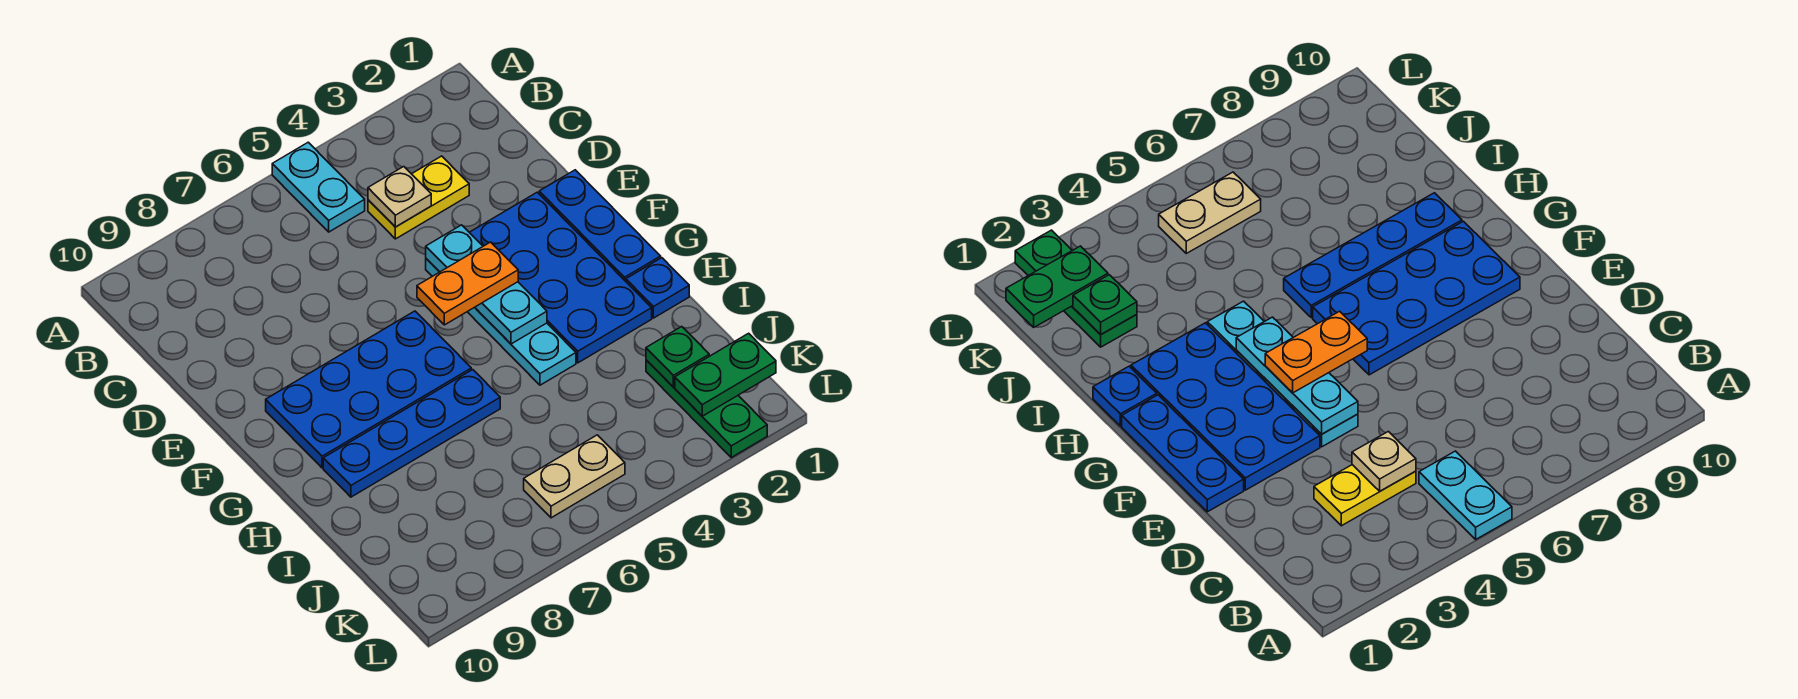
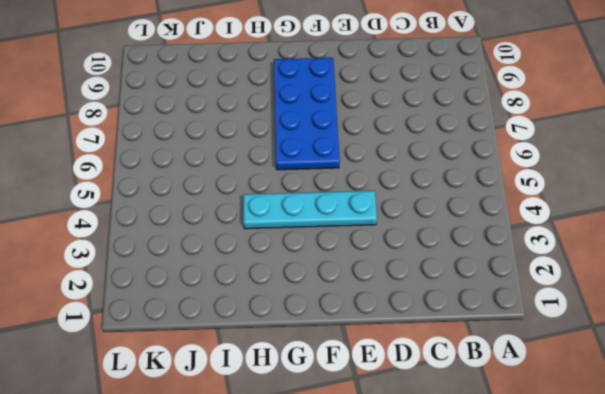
none -> cyan 1x2 plate [272,142,365,232]
none -> yellow 1x2 plate [368,156,469,239]
none -> blue 1x3 plate [539,170,661,281]

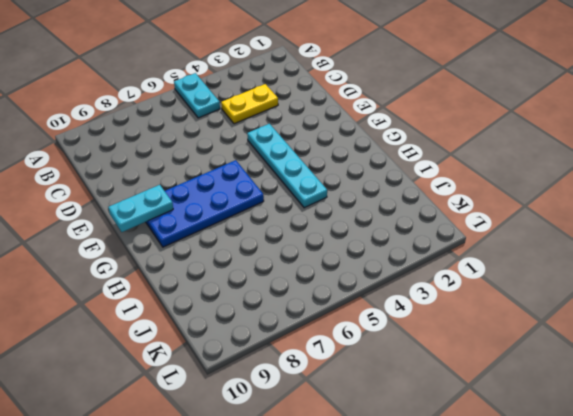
cyan 1x2 plate [108,185,173,232] -> none
none -> blue 1x3 plate [539,170,661,281]
none -> blue 2x4 plate [469,192,652,363]
none -> blue 1x1 plate [626,258,689,318]

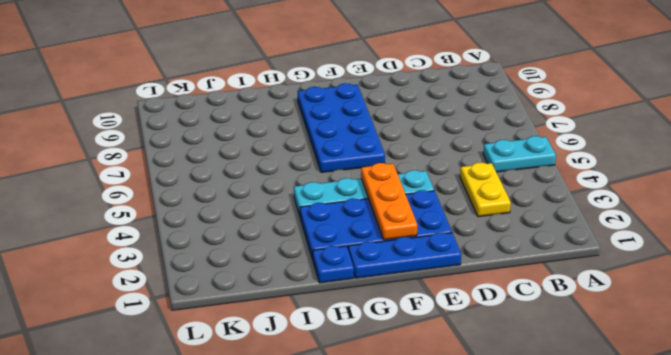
orange 1x3 plate [361,163,417,240] -> cyan 1x3 plate [426,225,547,344]
none -> blue 1x4 plate [323,370,500,497]
none -> green 1x3 plate [646,360,767,457]
none -> tan 1x2 plate [524,435,625,518]

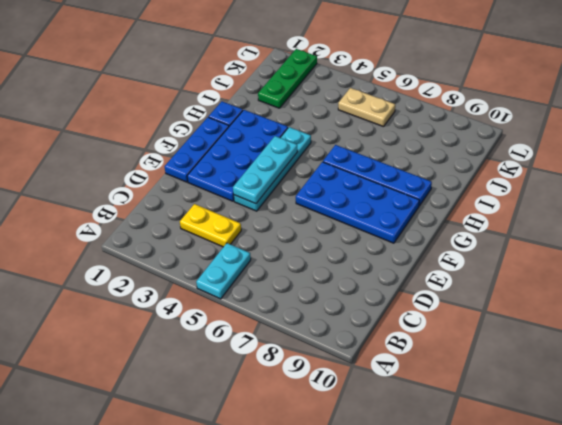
none -> tan 1x1 plate [368,167,431,227]
none -> green 1x1 plate [646,327,709,387]
none -> green 1x2 plate [675,333,776,416]

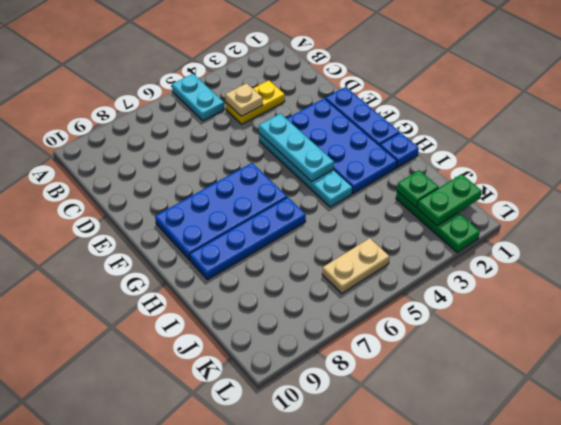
none -> orange 1x2 plate [417,242,518,325]

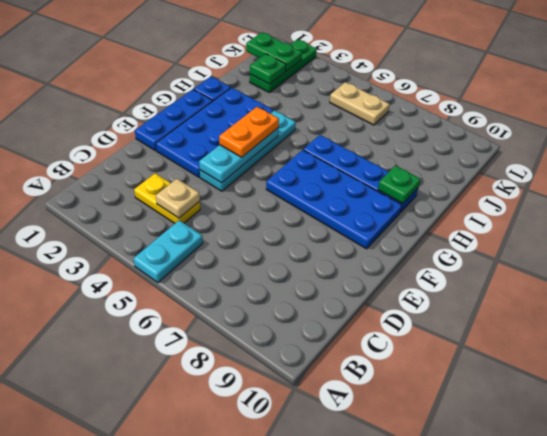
orange 1x2 plate [219,107,279,157] -> orange 1x2 plate turned to [417,242,518,325]
green 1x1 plate [378,166,420,204] -> none

